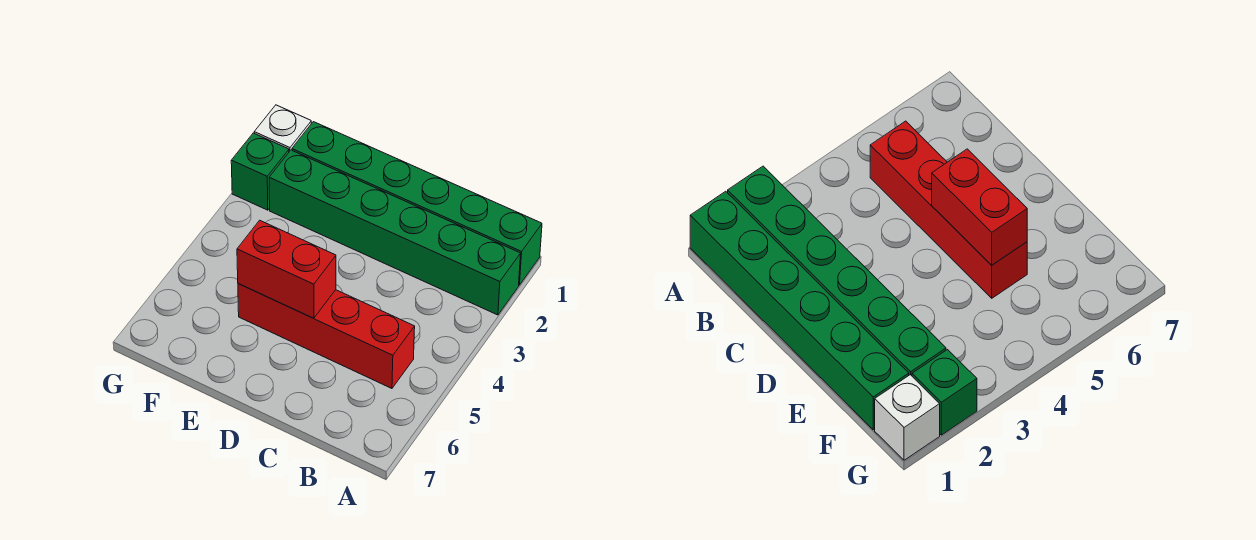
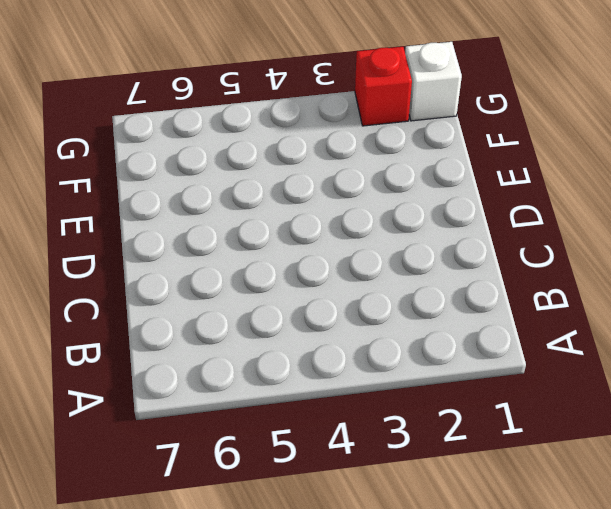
red 1x1 brick [355,47,412,126] -> green 1x1 brick [231,133,289,210]
none -> green 1x6 brick [292,122,542,285]
none -> green 1x6 brick [269,150,521,315]

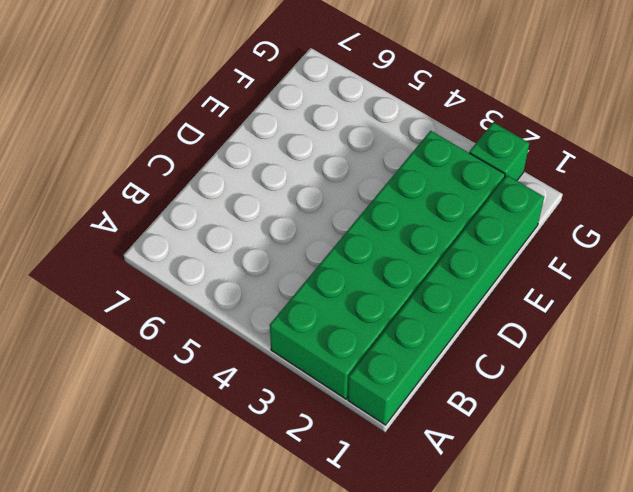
green 2x6 brick [270,131,505,399] -> green 1x6 brick [269,150,521,315]
none -> red 1x4 brick [238,284,415,388]
none -> white 1x1 brick [254,105,311,152]

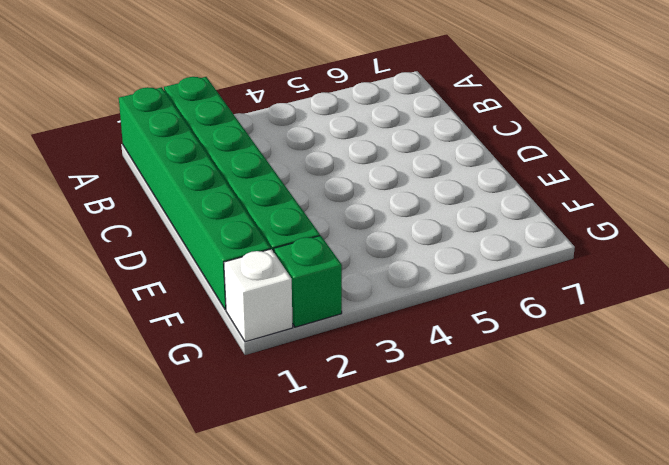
none -> red 1x4 brick [238,284,415,388]
none -> red 1x2 brick [237,220,336,318]

